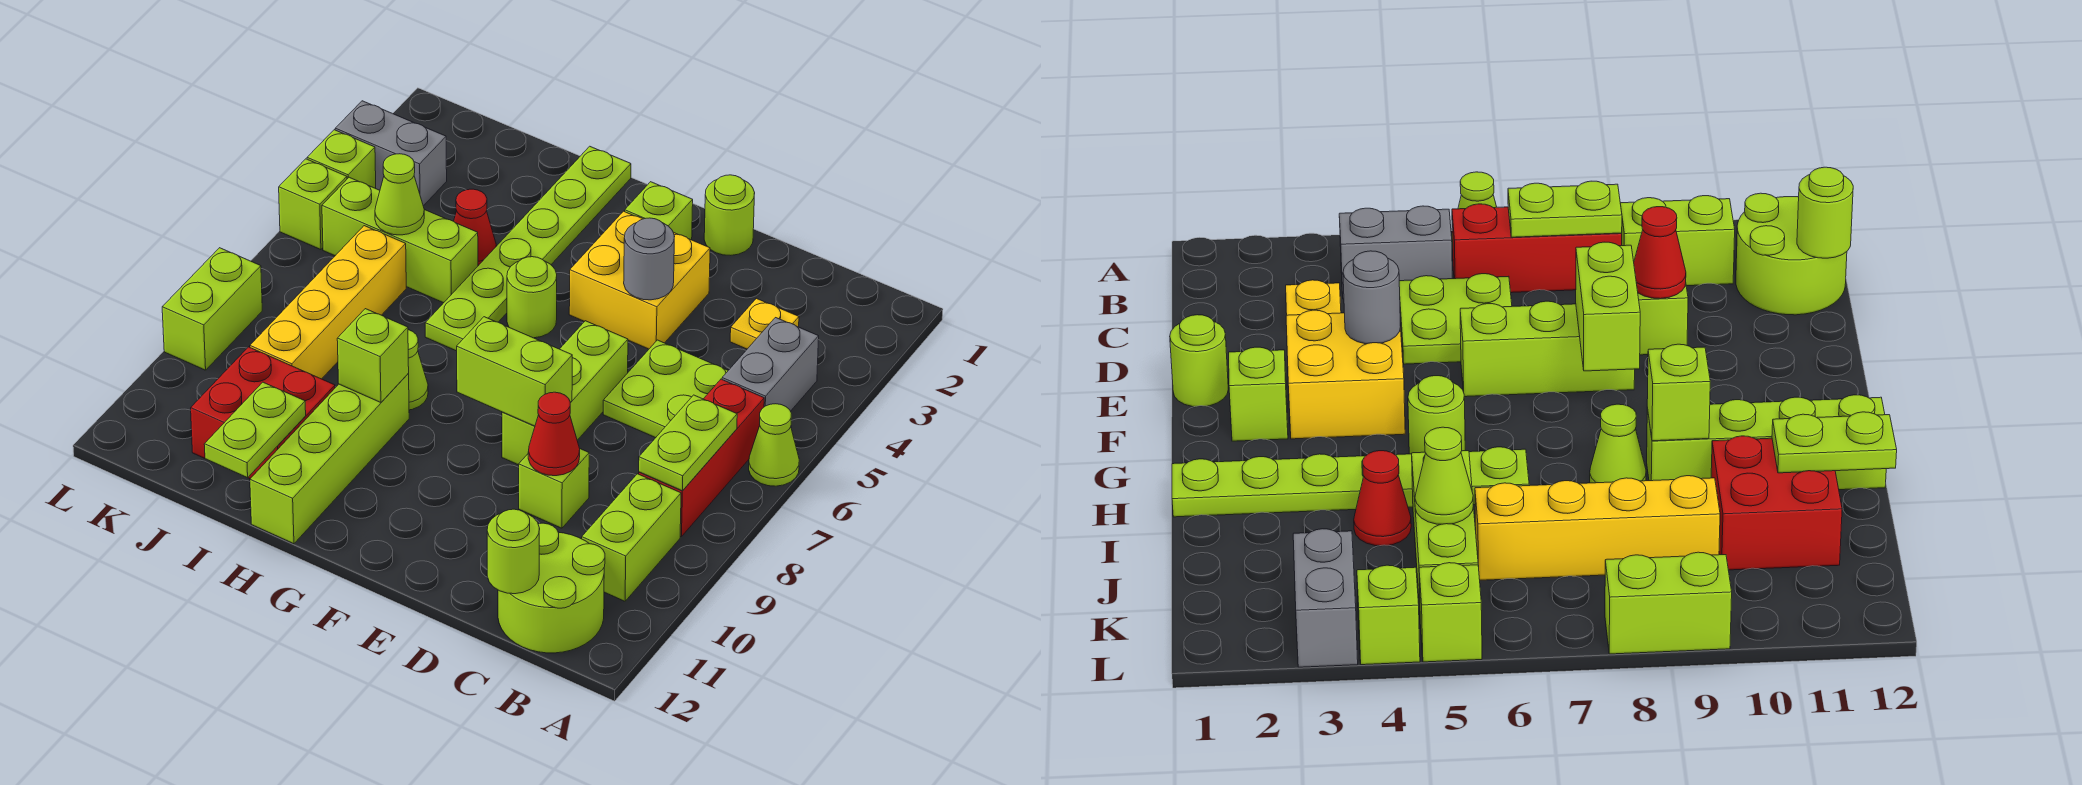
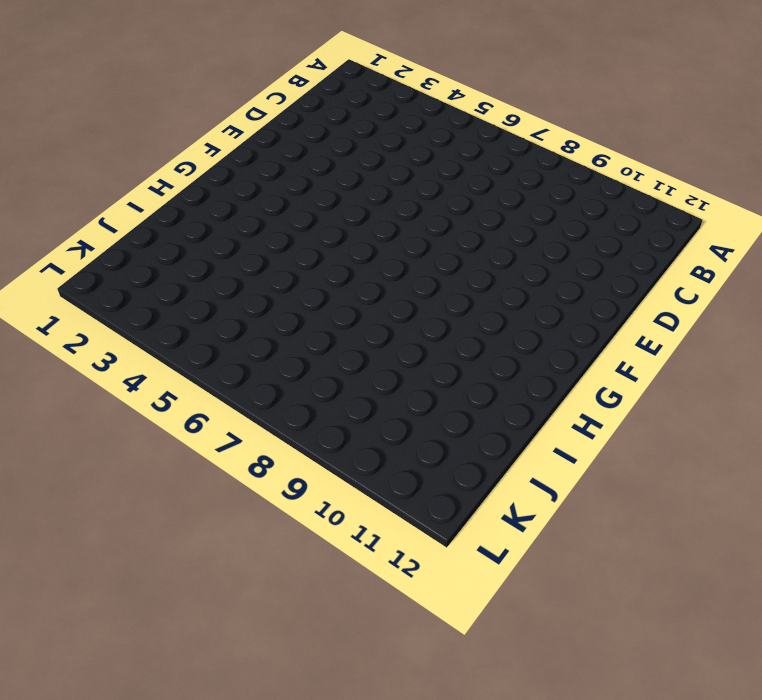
none -> lime 1x1 cone [749,404,799,486]
none -> grey 1x2 brick [722,318,819,411]
none -> red 1x3 brick [639,379,764,537]
none -> lime 1x2 brick [582,474,681,601]

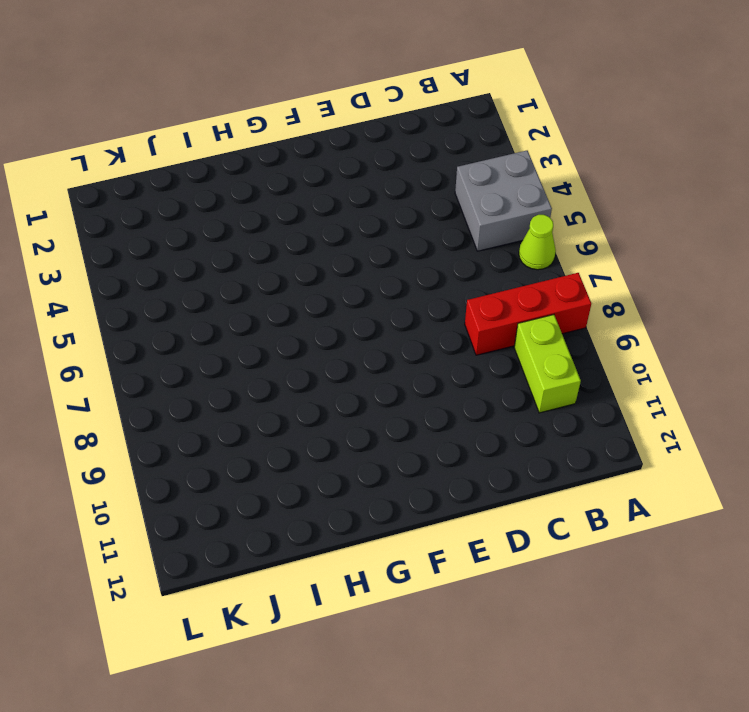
grey 2x2 brick [455,151,552,251] -> grey 1x2 brick [722,318,819,411]
red 1x3 brick [465,273,591,355] -> red 1x3 brick turned to [639,379,764,537]
none -> lime 2x2 round brick [498,523,605,653]
none -> yellow 1x1 plate [730,298,799,349]
none -> lime 2x2 plate [603,340,728,438]
none -> lime 1x1 brick [519,449,589,528]

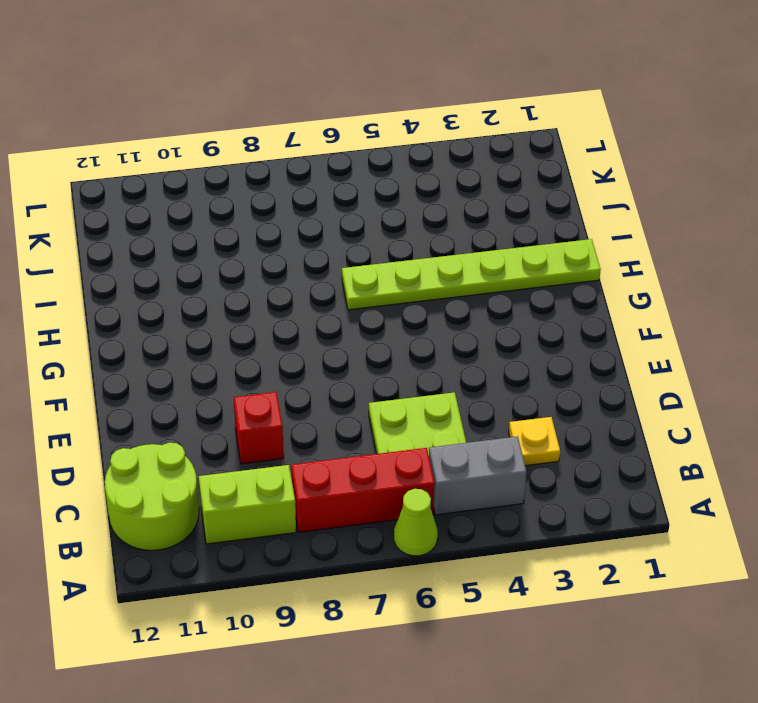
red 1x1 brick [234,392,284,464] -> lime 1x1 brick [519,449,589,528]
none -> lime 1x1 round brick [704,175,755,255]
none -> yellow 2x2 brick [569,211,710,349]
none -> lime 1x3 brick [502,321,628,465]
none -> lime 1x1 brick [625,182,693,240]

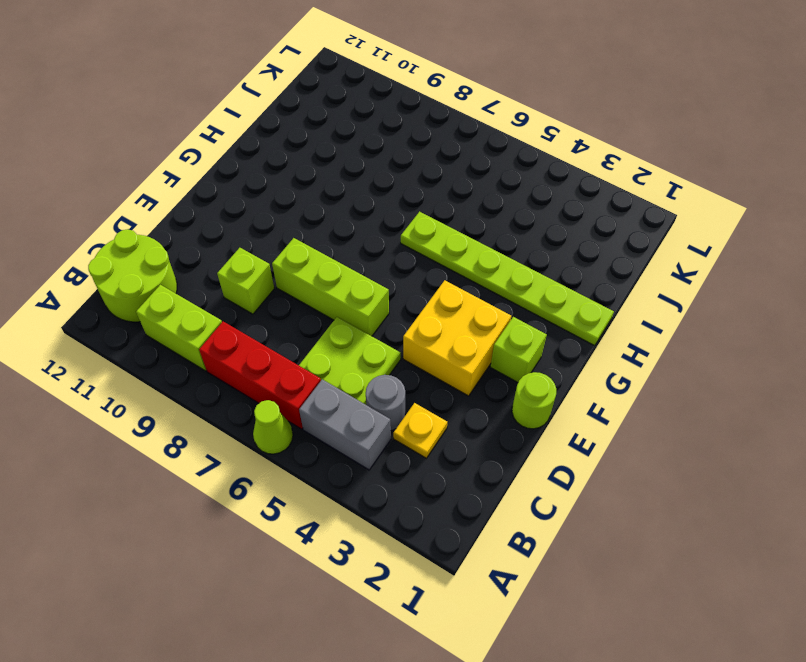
grey 1x1 round brick [366,375,405,430] -> grey 1x1 round brick moved to [624,218,675,300]
none -> lime 1x1 round brick [507,257,557,338]
none -> lime 1x1 cone [408,330,428,410]
none -> lime 1x4 brick [250,374,409,544]
none -> red 1x1 cone [454,189,496,266]

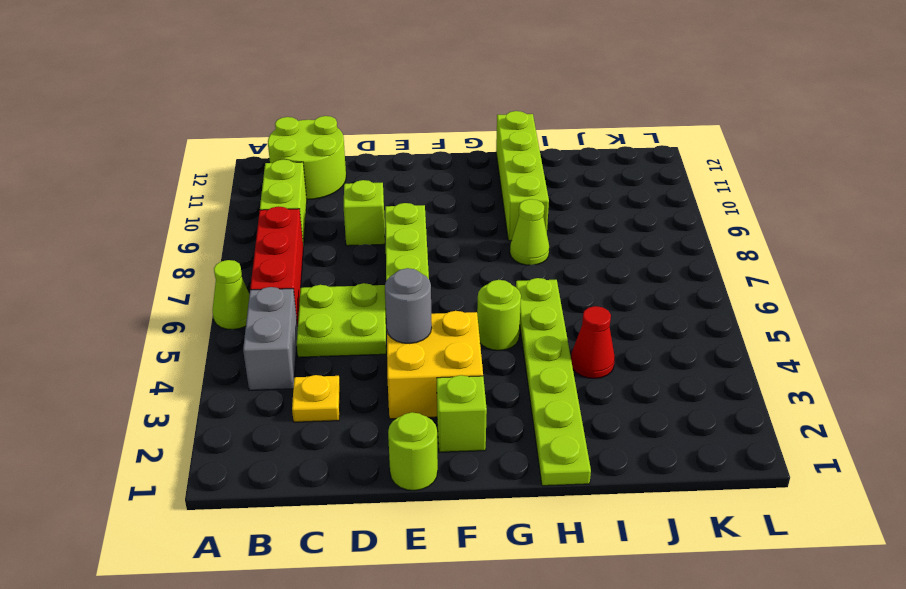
none -> lime 1x3 brick [322,177,478,303]
none -> red 2x2 brick [191,347,335,479]
none -> yellow 1x4 brick [250,226,406,379]
none -> grey 1x2 brick [335,101,447,206]

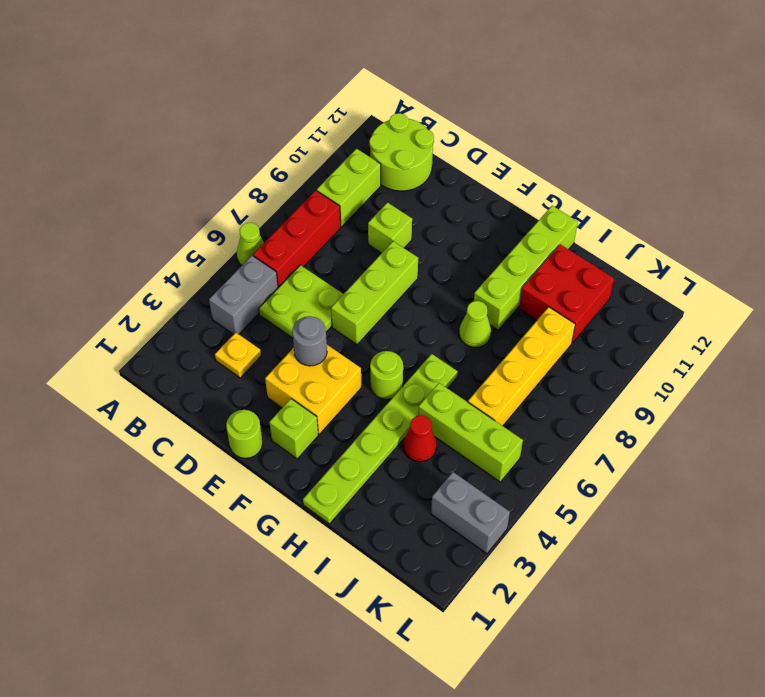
none -> lime 1x1 brick [307,130,376,188]
none -> lime 1x1 brick [279,159,347,250]
none -> lime 1x2 brick [162,248,262,370]
none -> lime 1x2 plate [639,395,737,491]

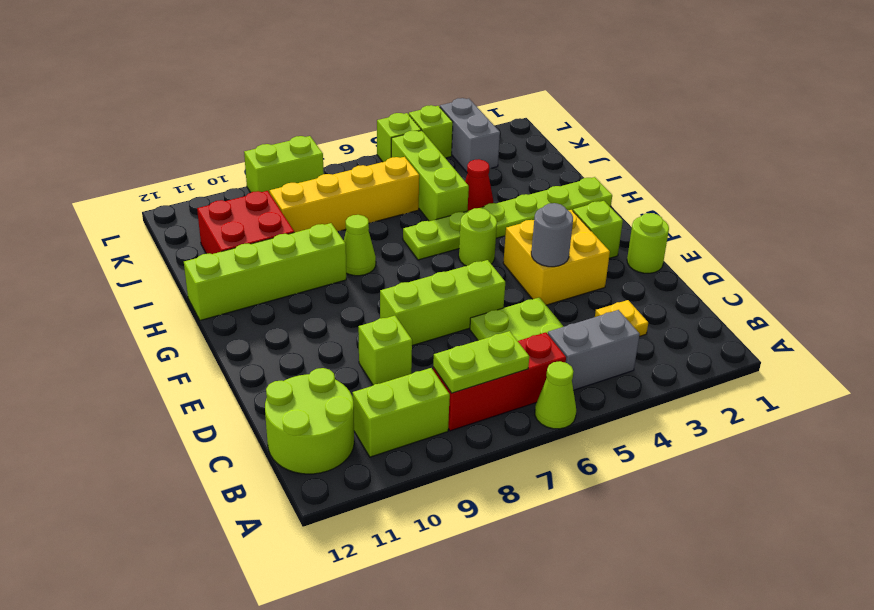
none -> lime 1x1 round brick [487,509,540,594]
none -> red 1x1 cone [528,392,580,476]
none -> lime 1x2 brick [457,317,572,426]
none -> lime 1x1 brick [337,309,409,402]

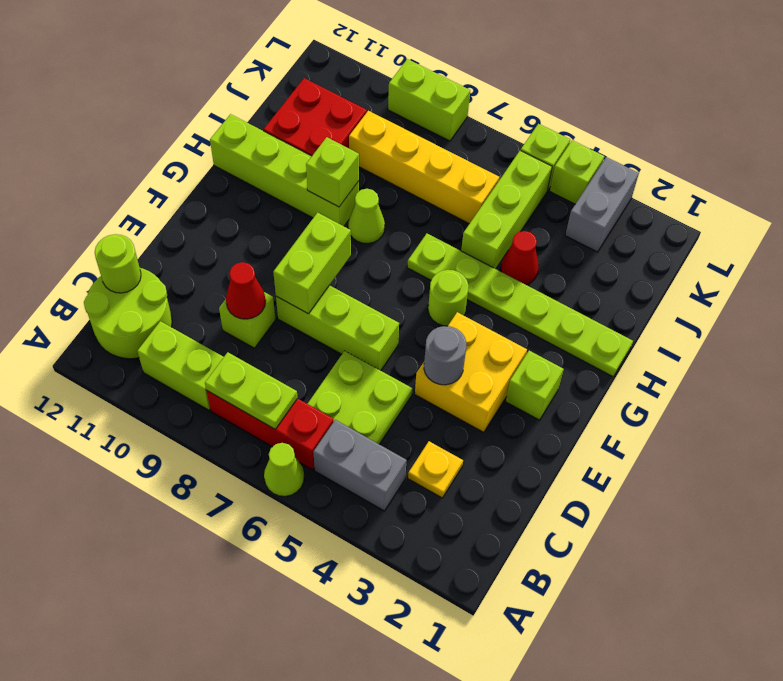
none -> lime 1x1 round brick [704,175,755,255]
none -> lime 1x2 plate [204,382,306,478]
none -> lime 1x1 cone [375,154,424,235]

